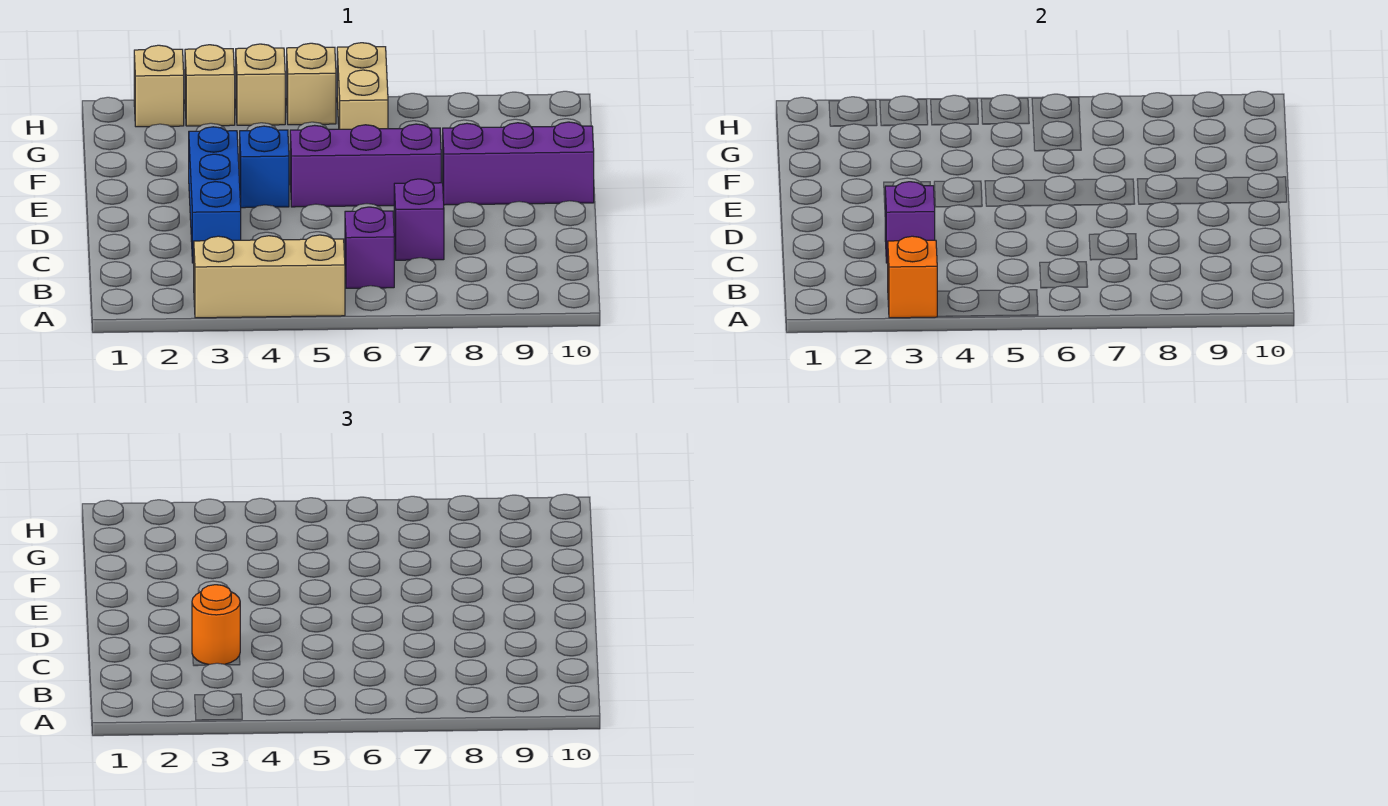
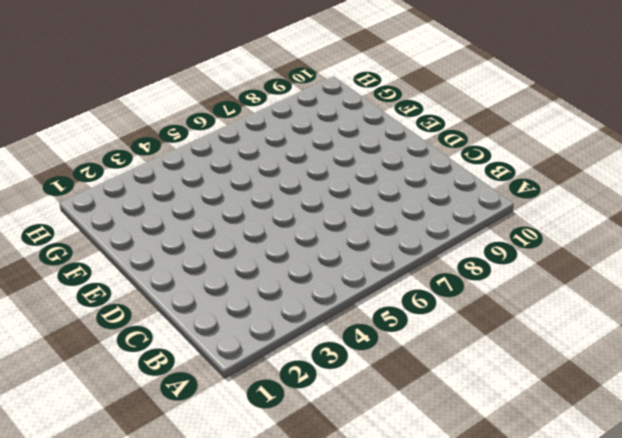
none -> tan 1x3 brick [194,235,345,318]
none -> purple 1x1 brick [345,207,394,288]
none -> blue 1x3 brick [189,127,241,263]

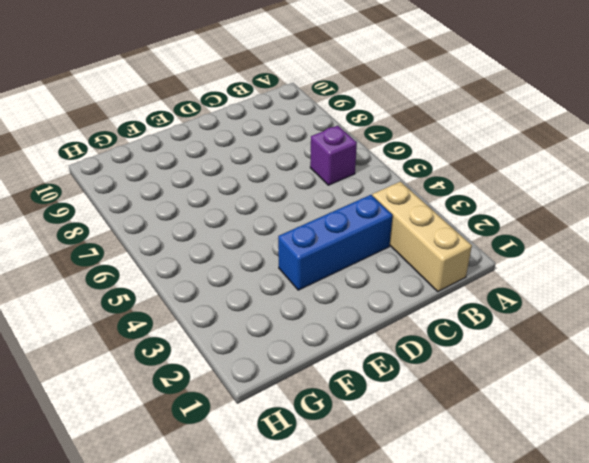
tan 1x3 brick [372,182,472,291] -> tan 1x3 brick moved to [194,235,345,318]
none -> purple 1x1 brick [394,179,444,260]
none -> blue 1x1 brick [240,126,289,208]
none -> purple 1x3 brick [290,124,441,207]

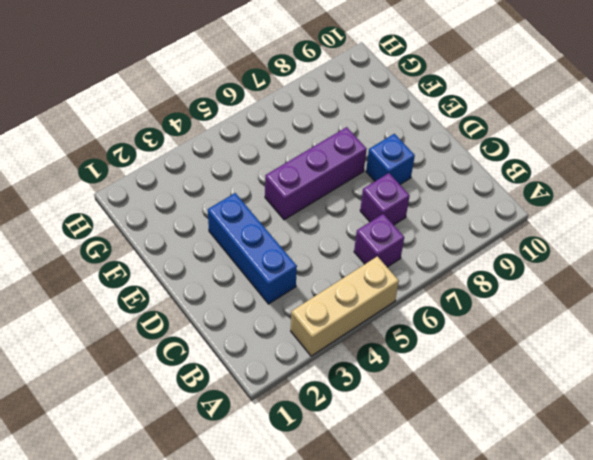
blue 1x1 brick [366,134,415,184] -> blue 1x1 brick moved to [240,126,289,208]
none -> purple 1x3 brick [443,122,594,205]
none -> tan 1x2 brick [337,43,388,129]
none -> tan 1x1 brick [134,45,184,127]

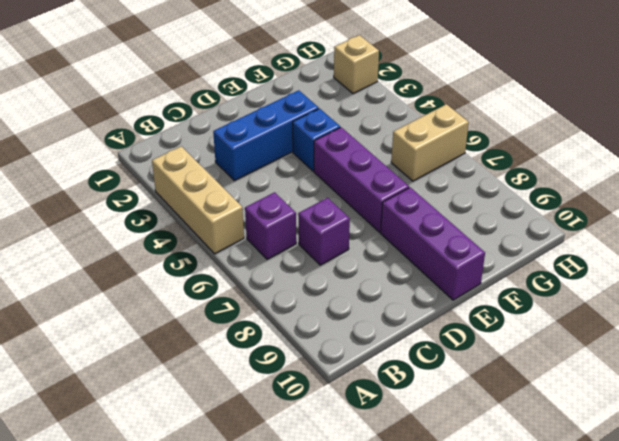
none -> tan 1x1 brick [185,45,235,126]
none -> tan 1x1 brick [236,44,285,125]
none -> tan 1x1 brick [287,43,336,125]

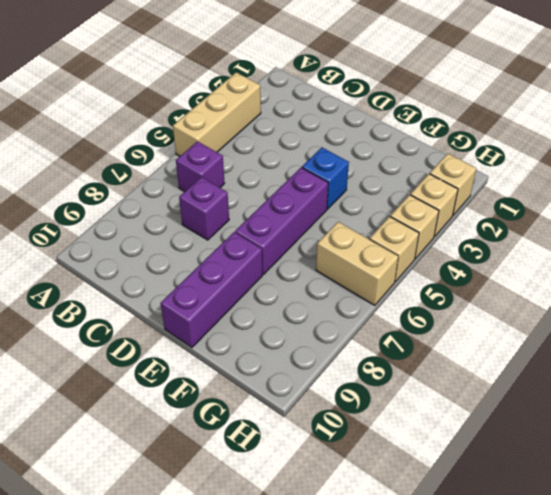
none -> blue 1x3 brick [189,127,241,263]
none -> orange 1x1 brick [888,236,938,318]
none -> purple 1x1 brick [885,182,935,263]

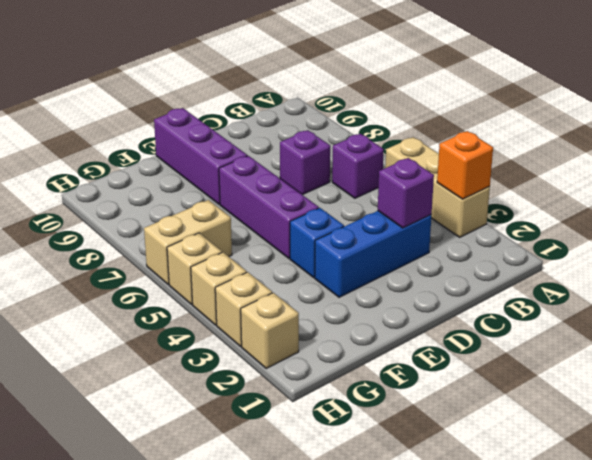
none -> orange 1x1 round brick [192,585,240,665]

